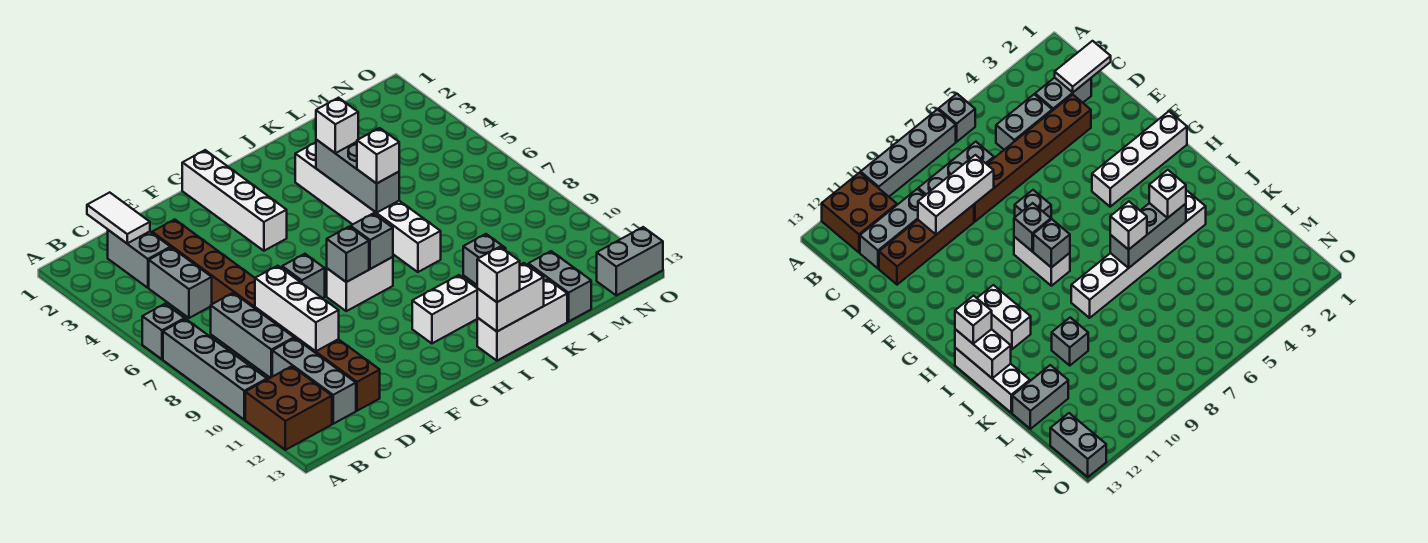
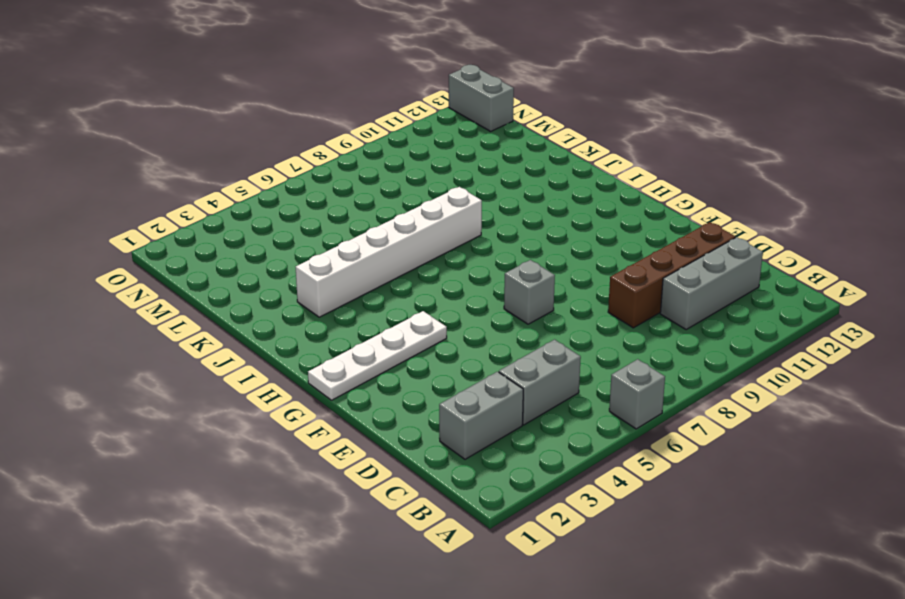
white 1x4 plate [308,311,447,400] -> white 1x4 brick [182,150,287,251]
none -> grey 1x4 brick [163,319,267,420]
none -> brown 2x2 brick [245,366,332,450]
none -> grey 1x3 brick [211,293,294,378]

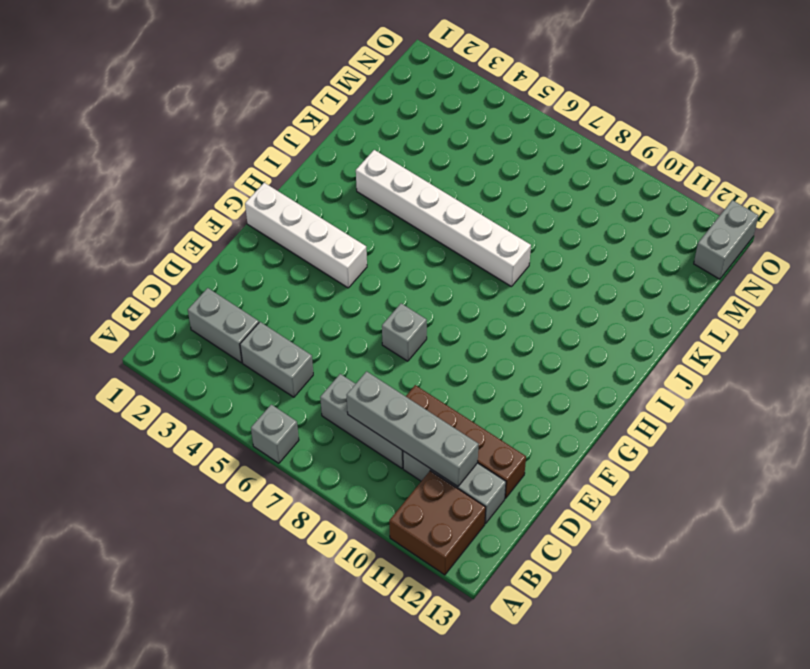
grey 1x4 brick [347,371,479,486] -> grey 1x4 brick moved to [163,319,267,420]
none -> brown 1x6 brick [152,219,276,324]
none -> white 1x2 brick [327,257,393,311]
none -> white 1x2 brick [412,275,477,343]

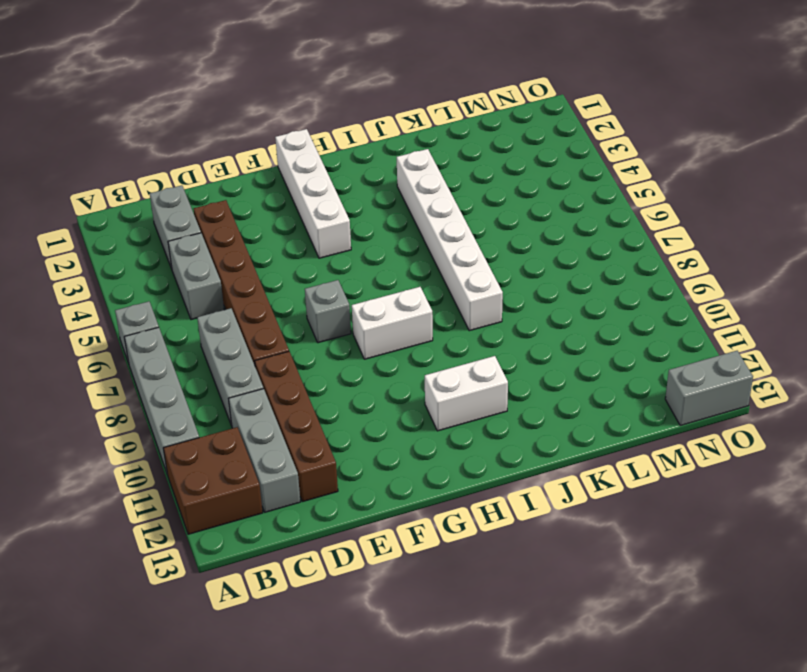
none -> white 1x3 brick [477,279,567,361]
none -> grey 1x1 brick [463,234,506,285]
none -> grey 1x2 brick [528,251,591,322]

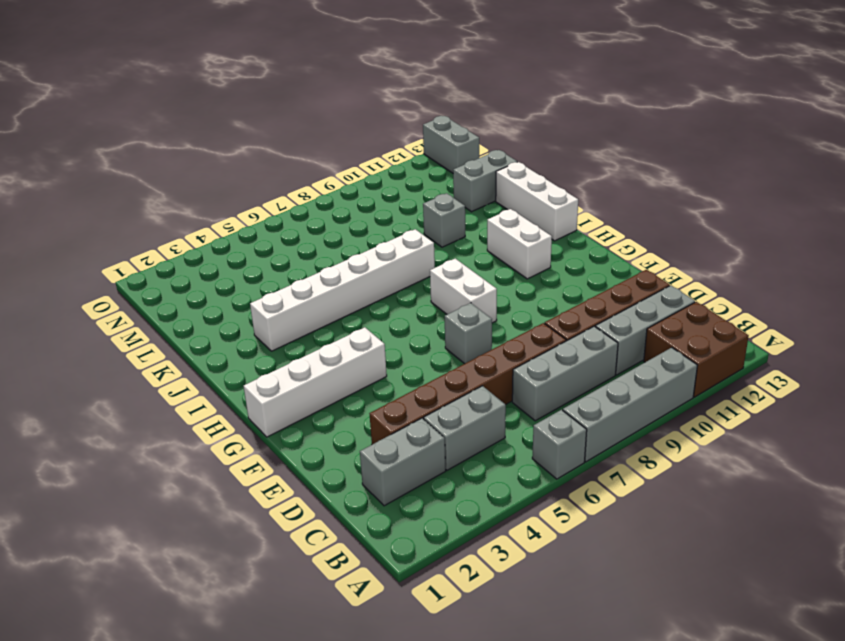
none -> white 1x2 tile [87,192,150,243]
none -> white 1x3 brick [255,266,339,351]
none -> grey 1x1 brick [327,227,369,282]

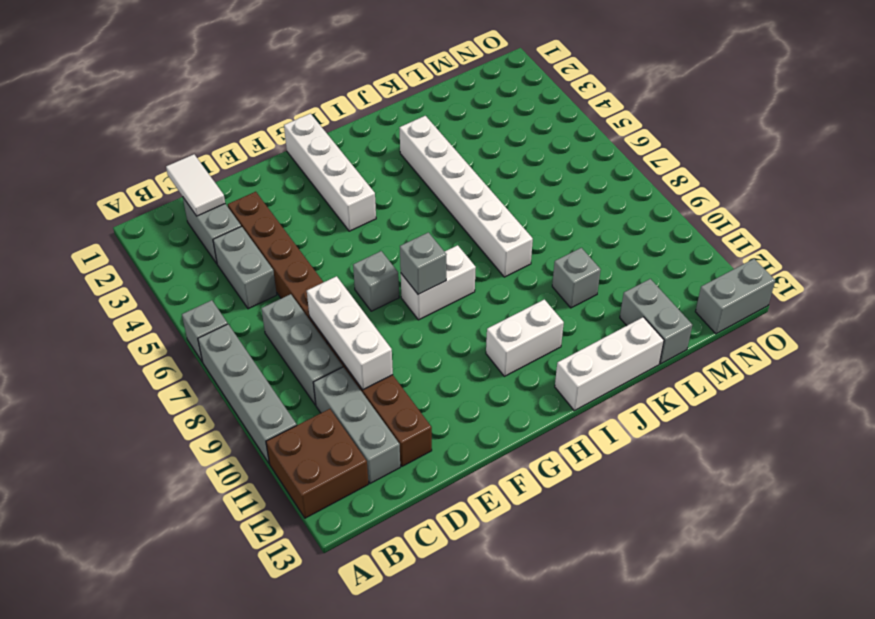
none -> grey 1x1 brick [351,214,393,269]
none -> white 1x2 brick [477,263,544,331]
none -> grey 1x3 brick [316,140,399,213]

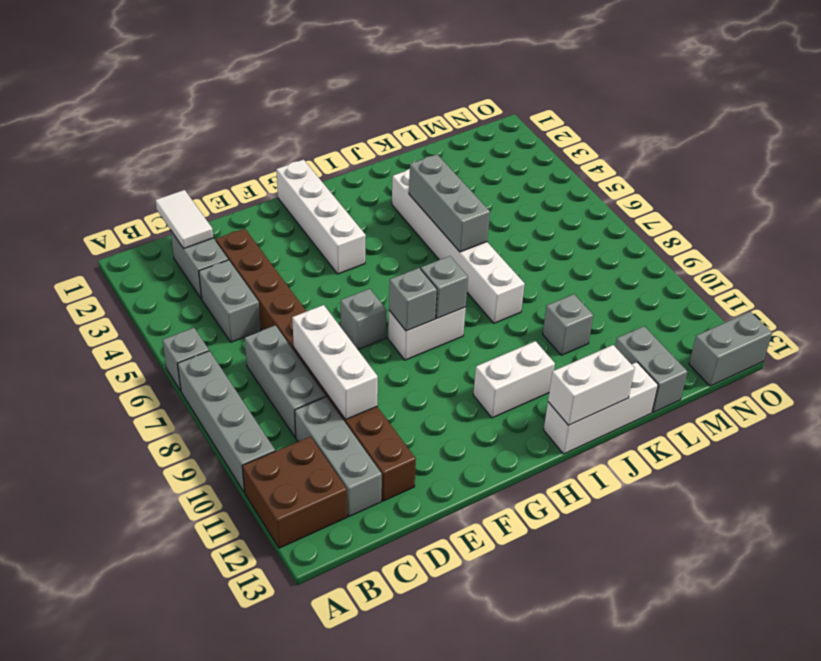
none -> white 1x1 brick [477,247,520,302]
none -> white 1x1 brick [316,98,358,153]
none -> white 1x1 brick [357,128,399,183]

